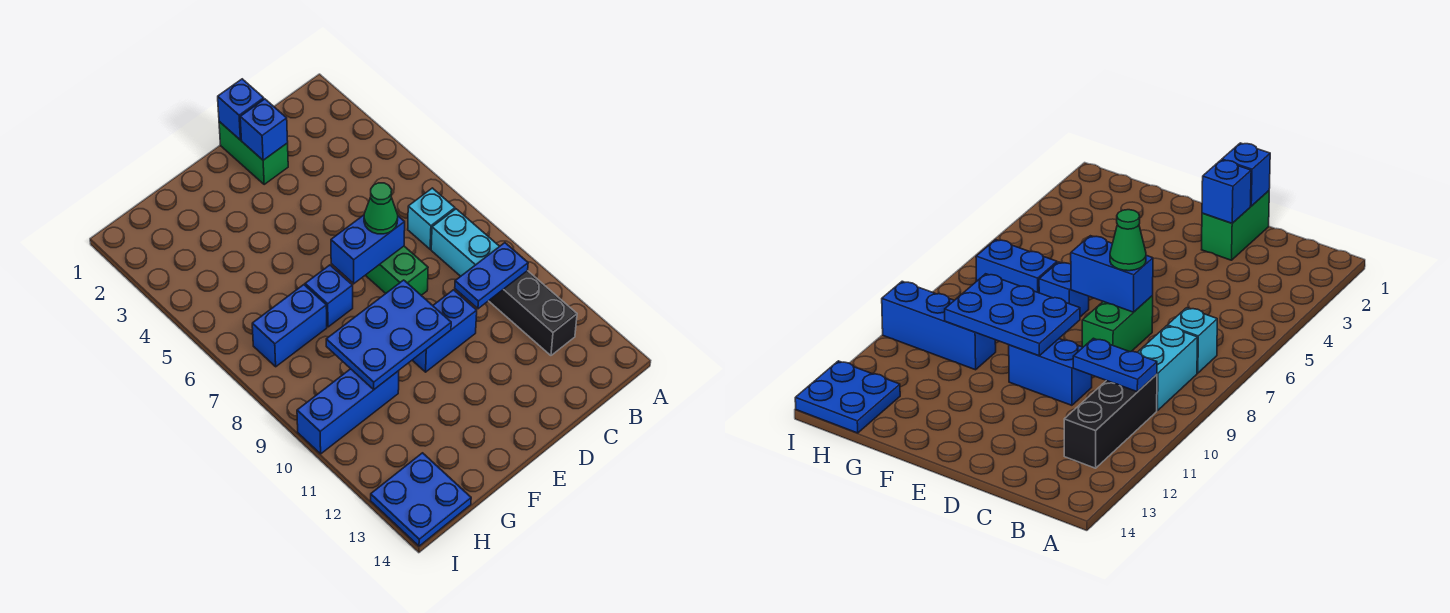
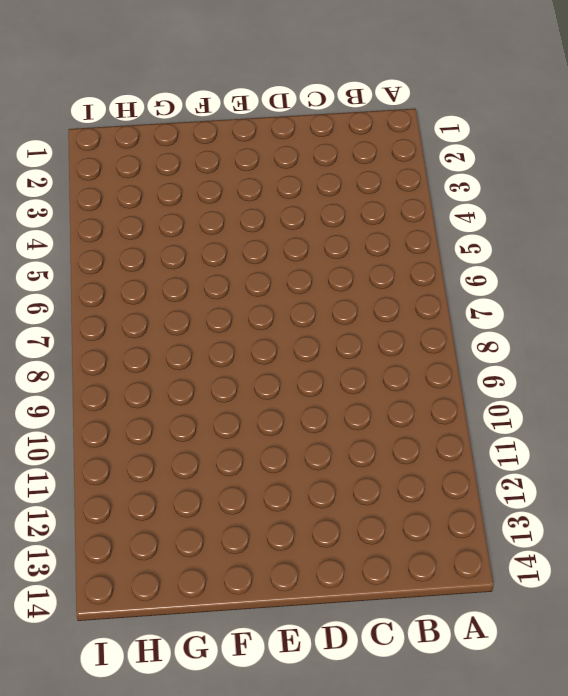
none -> cyan 1x1 brick [408,188,455,249]
none -> cyan 1x2 brick [431,209,499,276]
none -> black 1x3 brick [489,271,577,355]

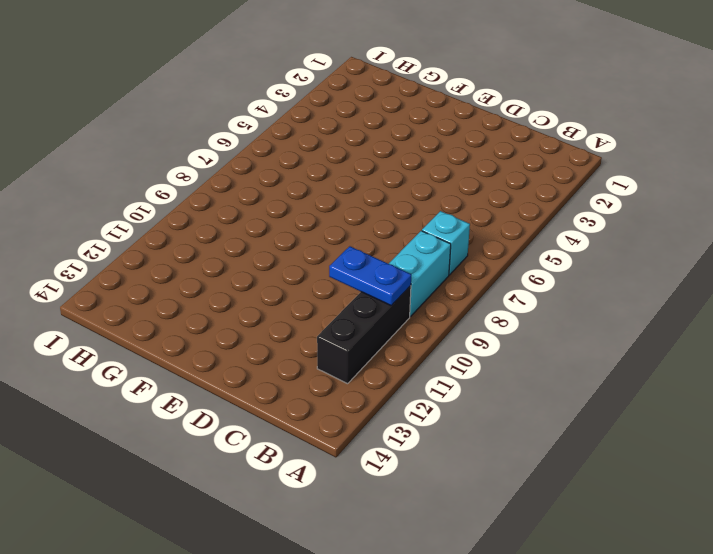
none -> green 1x2 brick [219,122,288,184]
none -> green 1x2 brick [365,246,428,295]
none -> blue 1x2 brick [412,290,477,372]

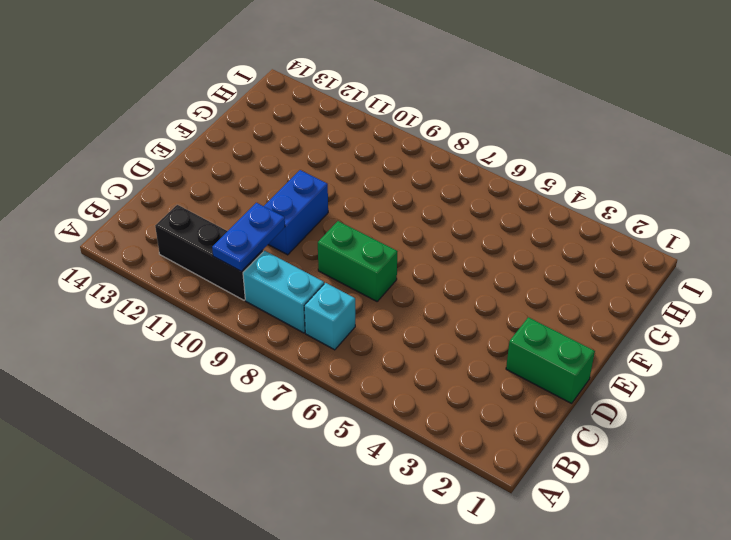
none -> blue 1x1 brick [305,265,353,327]
none -> blue 1x2 brick [252,285,327,367]
none -> blue 1x3 brick [297,369,399,454]

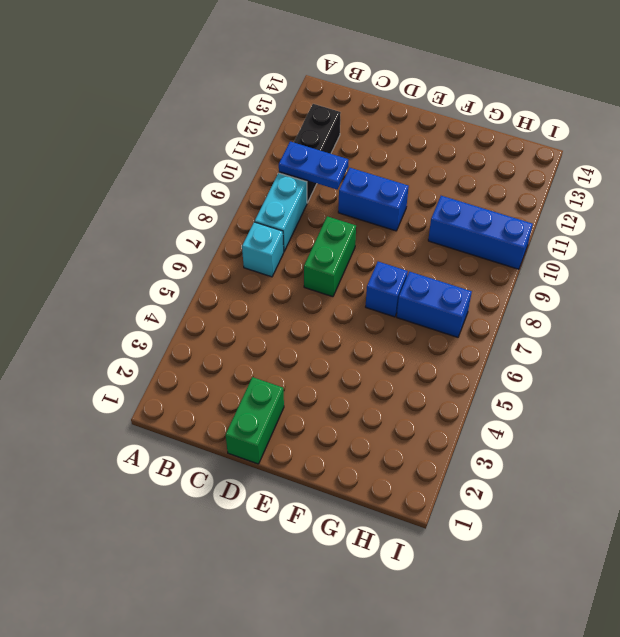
none -> blue 2x2 plate [371,453,471,546]
none -> blue 1x1 brick [218,79,264,140]
none -> blue 1x1 brick [240,99,288,160]

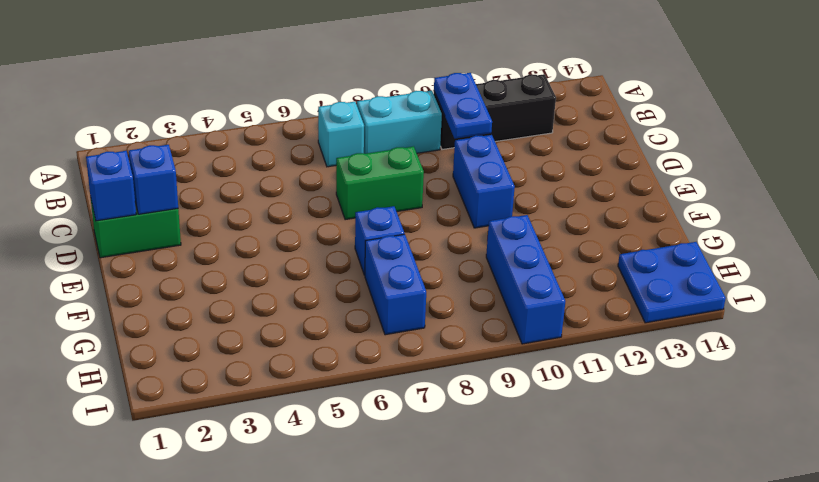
none -> blue 1x2 brick [331,215,405,284]
none -> blue 2x3 plate [326,280,451,389]
none -> green 1x1 cone [364,183,398,234]

